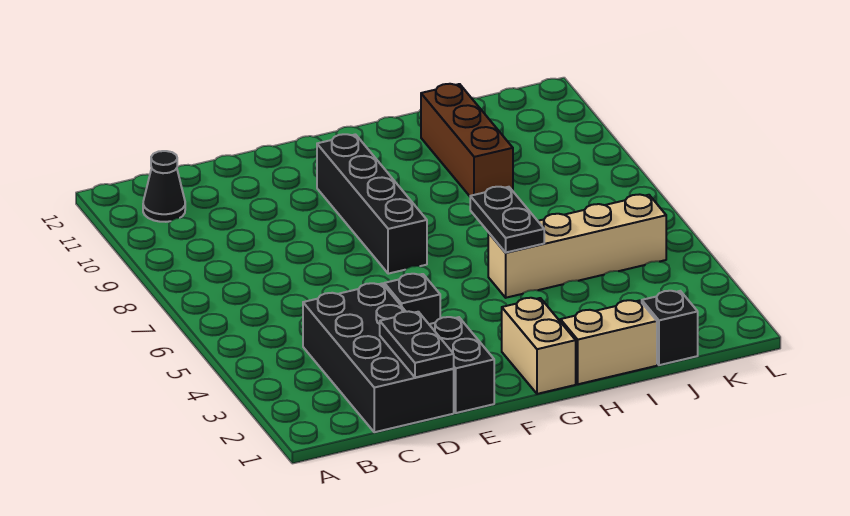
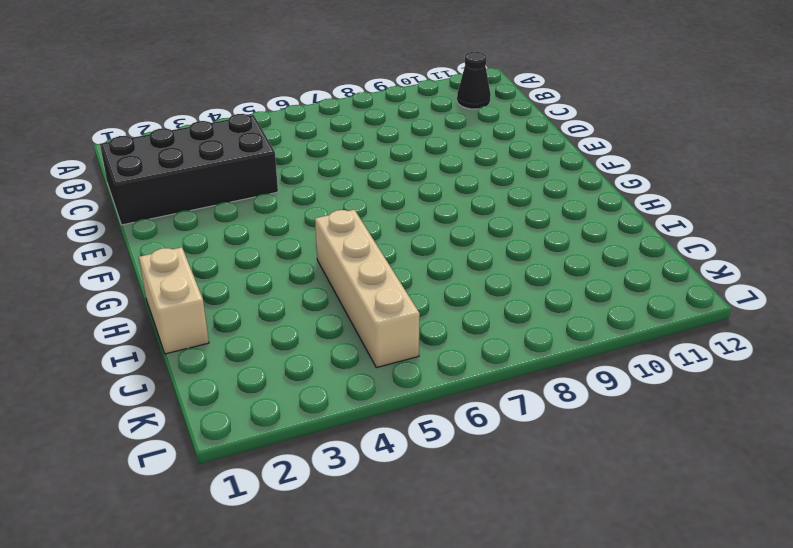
none -> black 1x2 brick [429,317,494,413]
none -> black 1x1 brick [384,274,440,324]
none -> black 1x4 brick [317,134,427,274]

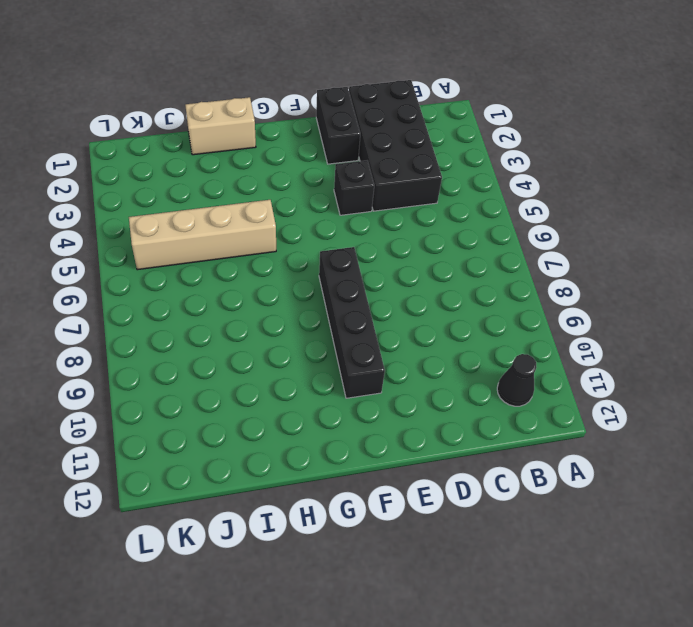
none -> tan 1x2 brick [502,298,576,394]
none -> brown 1x3 brick [421,84,513,196]
none -> black 1x1 brick [642,291,698,365]

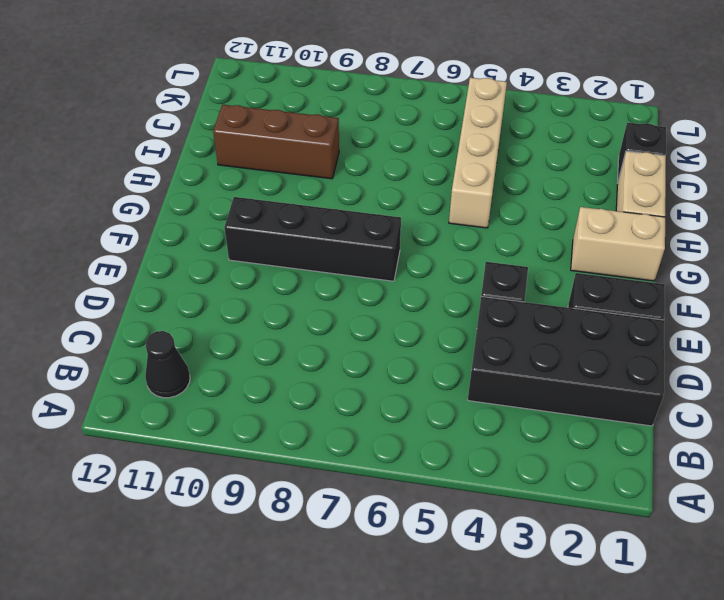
none -> black 1x2 plate [380,311,454,377]
none -> black 1x2 plate [470,187,544,253]

